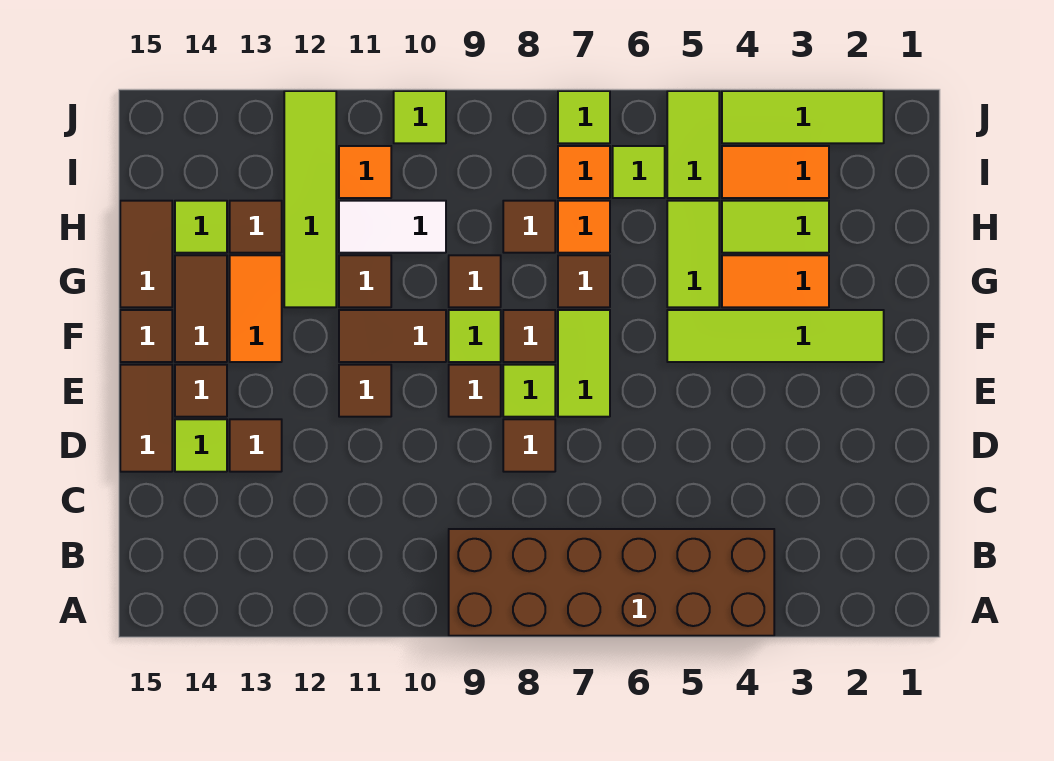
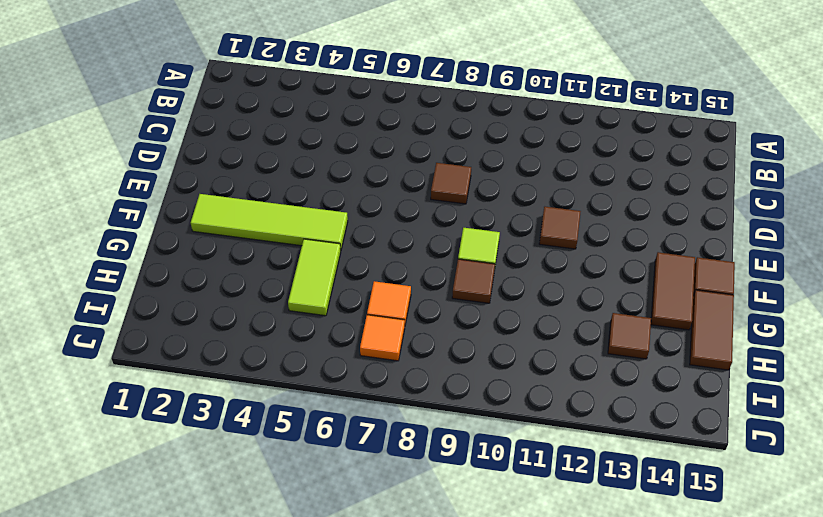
none -> brown 2x6 brick [449,529,774,636]
none -> brown 1x1 tile [230,419,282,472]
none -> lime 1x1 tile [175,419,227,472]
none -> brown 1x2 tile [120,365,172,472]

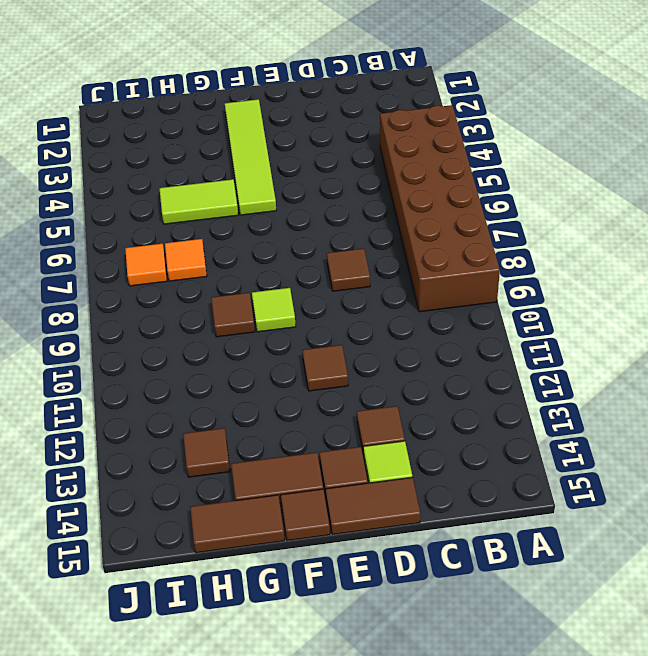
none -> lime 1x2 tile [558,310,610,417]
none -> lime 1x1 tile [503,365,555,417]
none -> brown 1x1 tile [449,365,501,417]
none -> brown 1x1 tile [503,310,555,362]

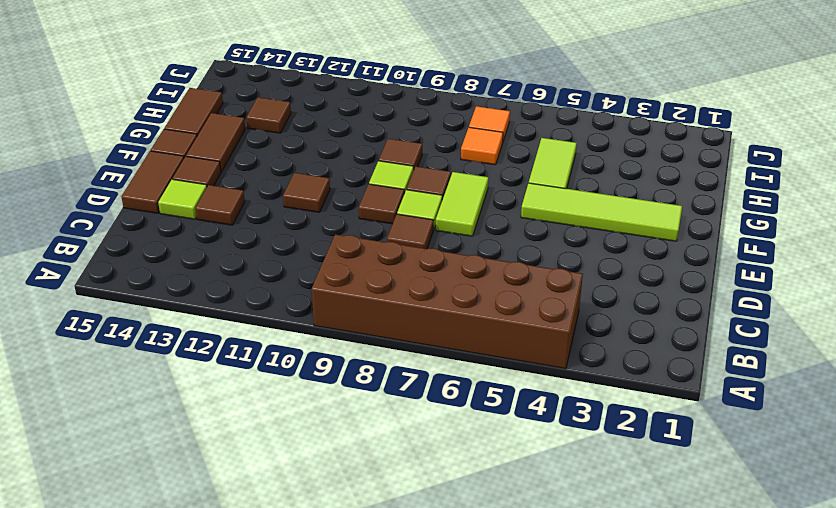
none -> brown 1x2 tile [339,310,446,362]
none -> orange 1x2 tile [230,255,282,362]
none -> orange 1x2 tile [722,255,829,307]
none -> brown 1x1 tile [558,255,610,307]

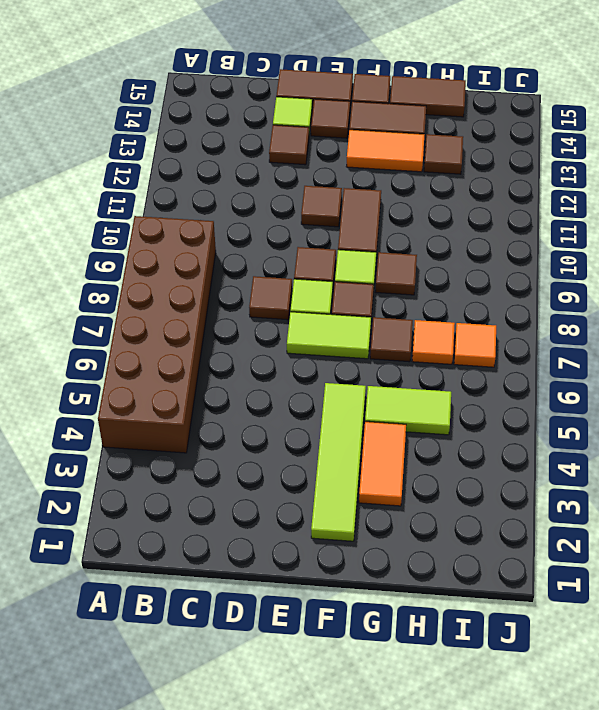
none -> brown 1x1 tile [339,255,391,307]
none -> lime 1x4 tile [284,91,336,307]
none -> lime 1x2 tile [722,201,829,253]
none -> brown 1x1 tile [503,201,555,253]

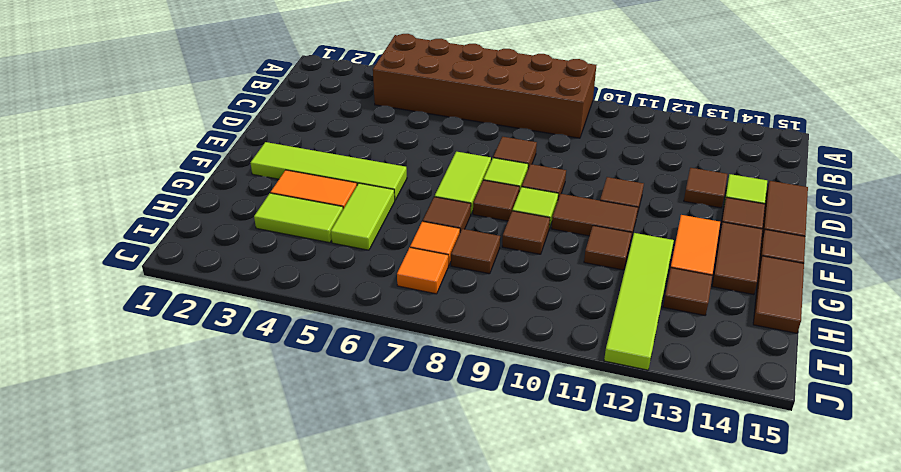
none -> white 1x2 tile [339,201,446,253]
none -> lime 1x1 tile [175,201,227,253]
none -> orange 1x2 tile [722,146,829,198]
none -> lime 1x2 tile [667,91,719,198]

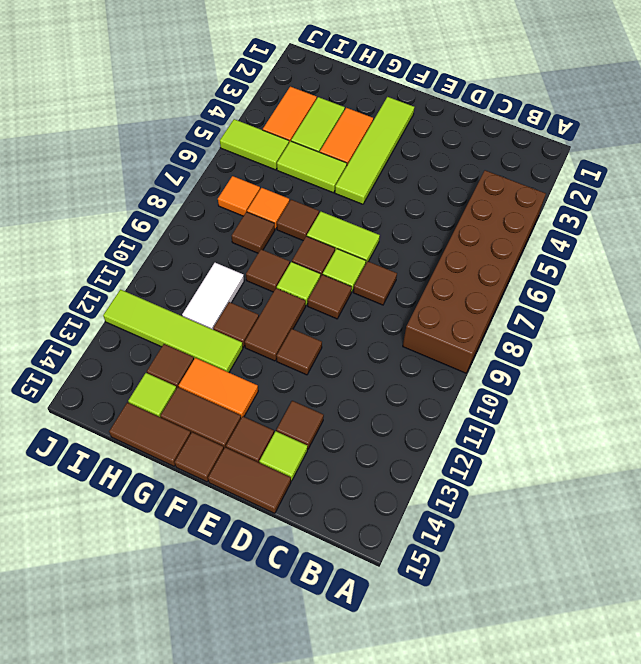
none -> lime 1x1 tile [613,146,665,198]
none -> orange 1x1 tile [339,146,391,198]
none -> lime 1x3 tile [722,91,884,143]
none -> lime 1x1 tile [558,91,610,143]

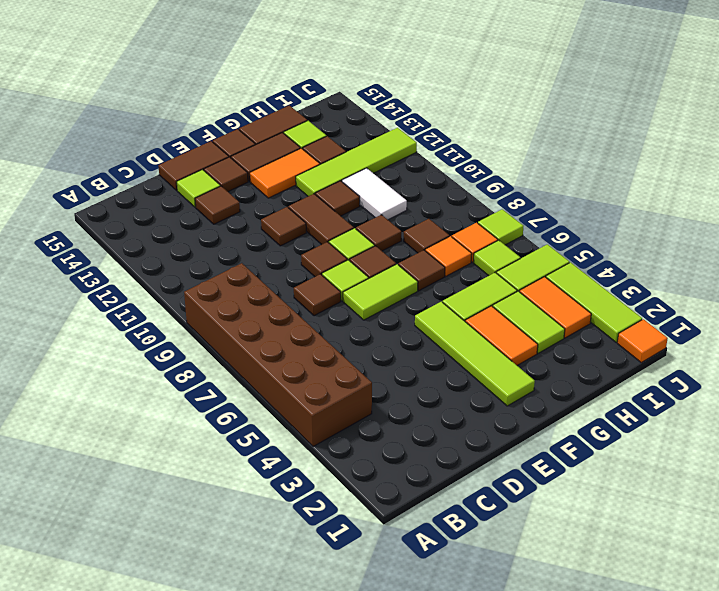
orange 1x1 tile [617,319,668,362] -> orange 1x1 tile moved to [339,146,391,198]
none -> lime 1x1 tile [394,91,446,143]

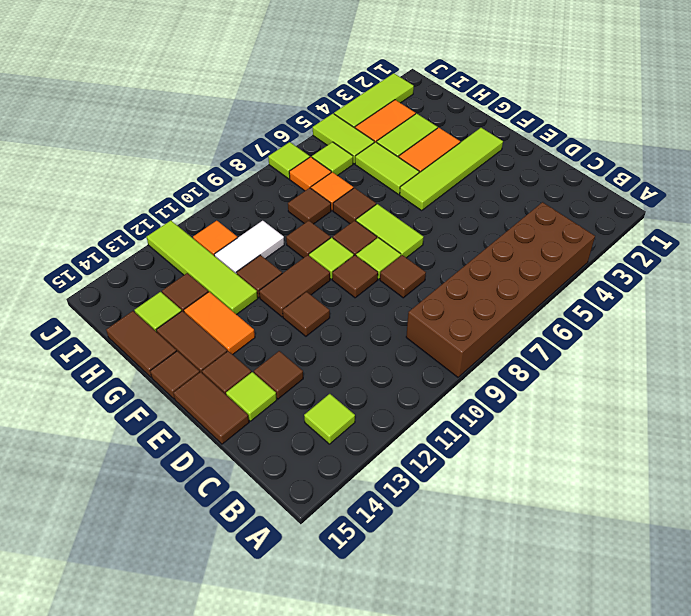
lime 1x1 tile [304,394,355,444] -> lime 1x1 tile moved to [394,91,446,143]

